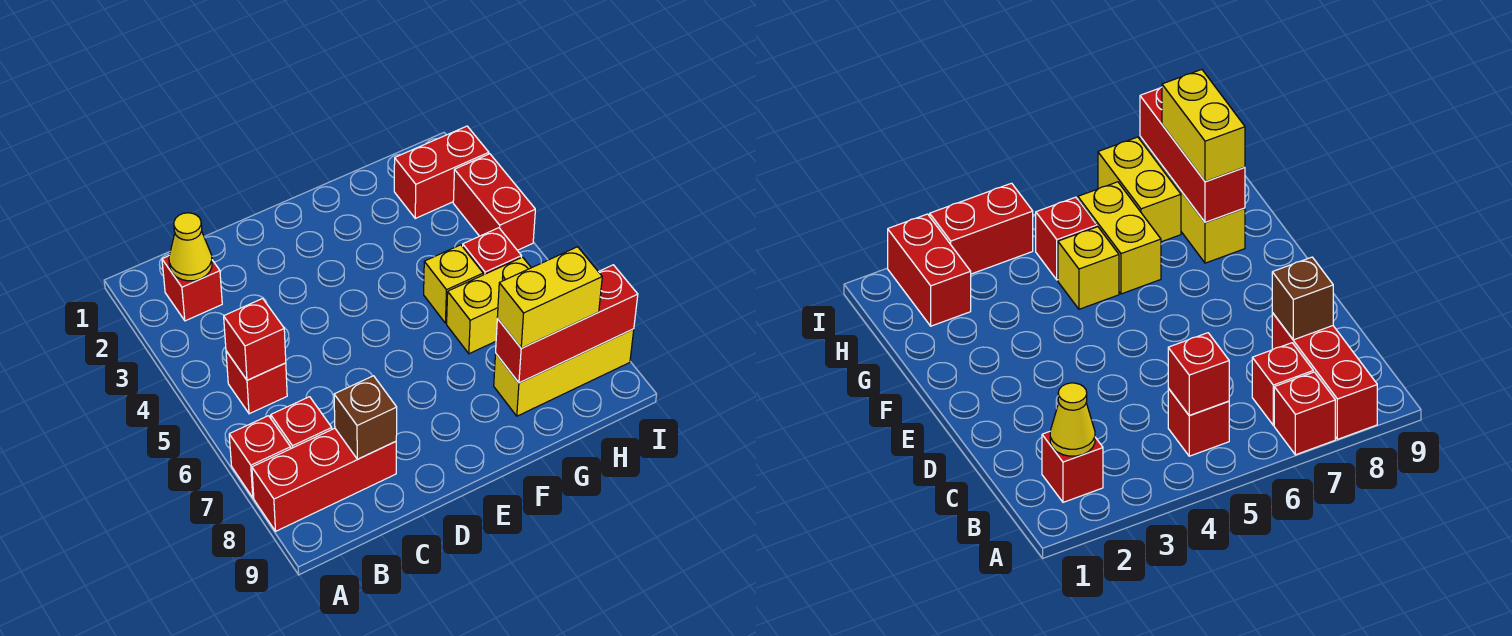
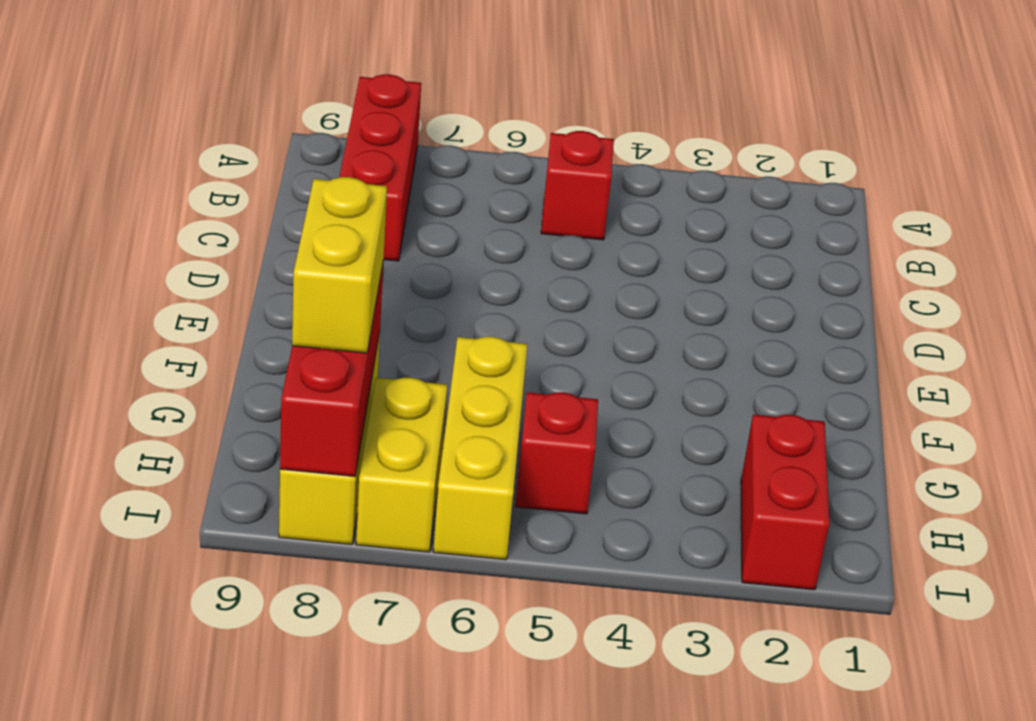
yellow 1x3 brick [433,337,527,560] -> yellow 1x2 brick [447,257,531,354]
none -> red 1x1 brick [229,416,291,498]
none -> red 1x1 brick [162,256,222,321]
none -> red 1x1 brick [271,397,332,448]

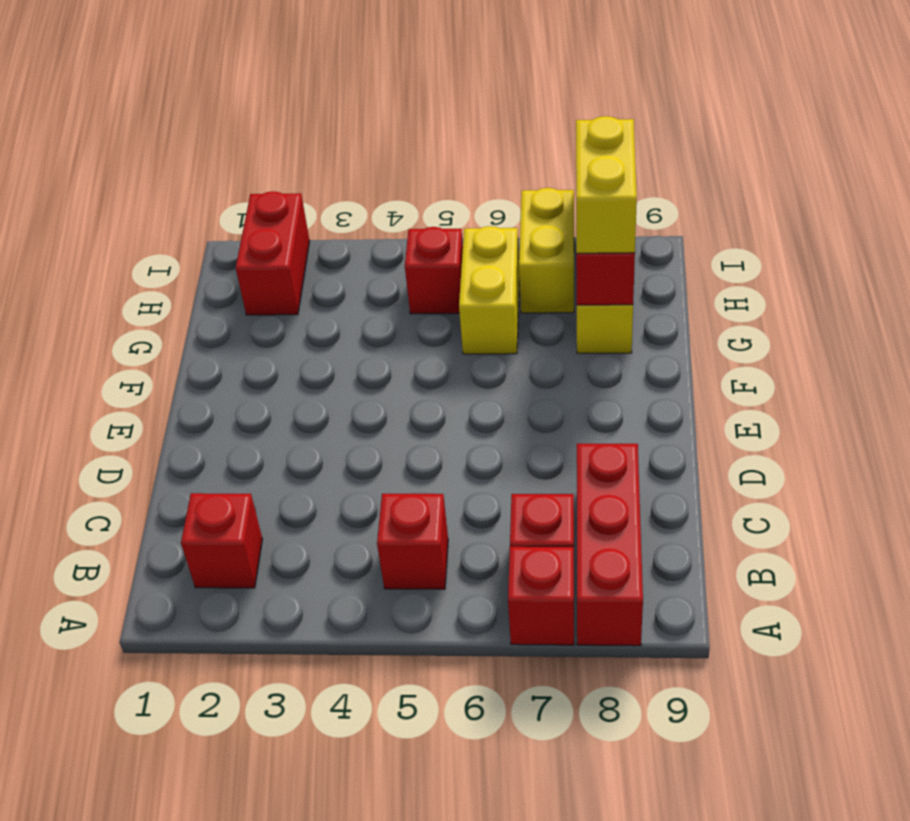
none -> yellow 1x1 brick [424,245,483,323]
none -> red 1x2 brick [453,154,535,250]
none -> yellow 1x1 cone [169,213,212,281]

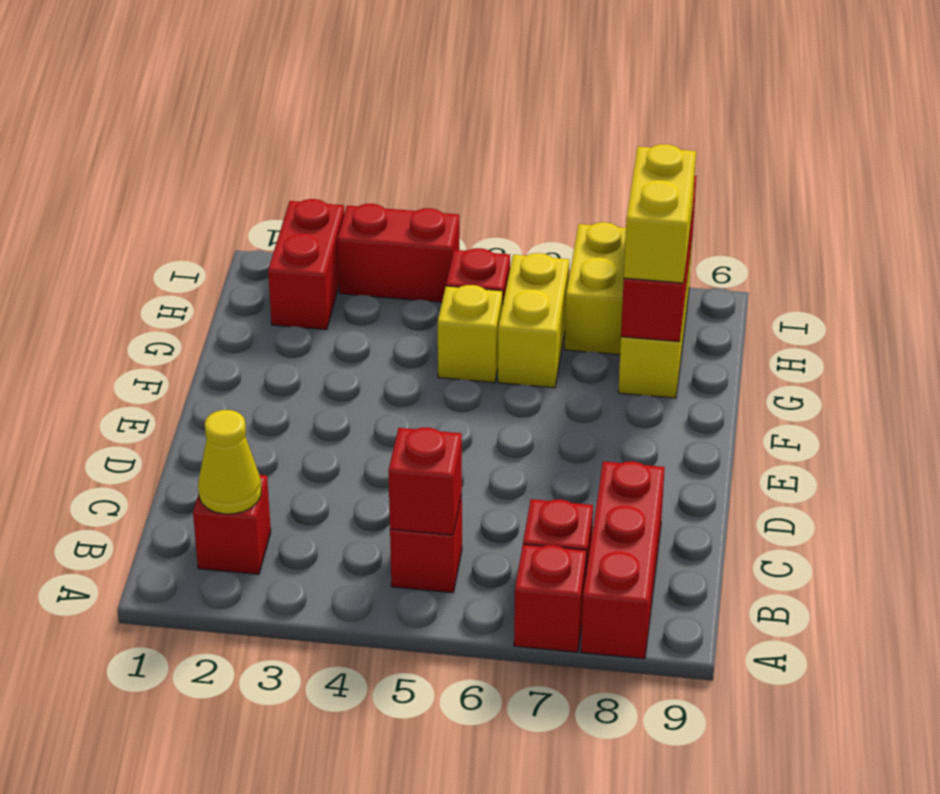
none -> brown 1x1 brick [334,376,397,459]

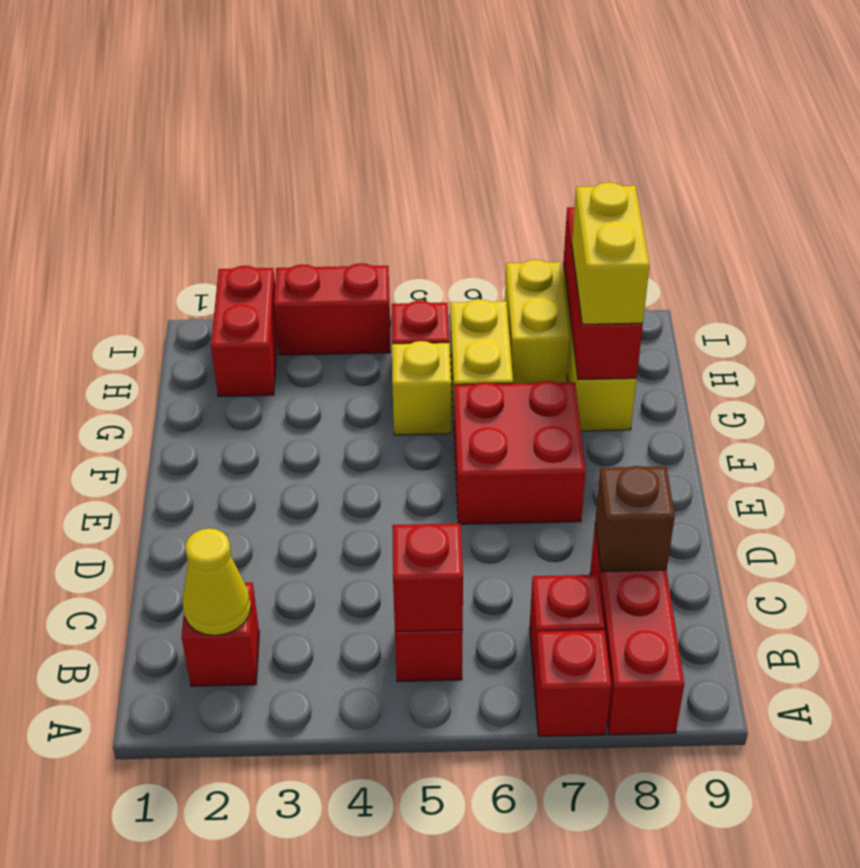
red 2x2 brick [454,381,586,524] -> none

